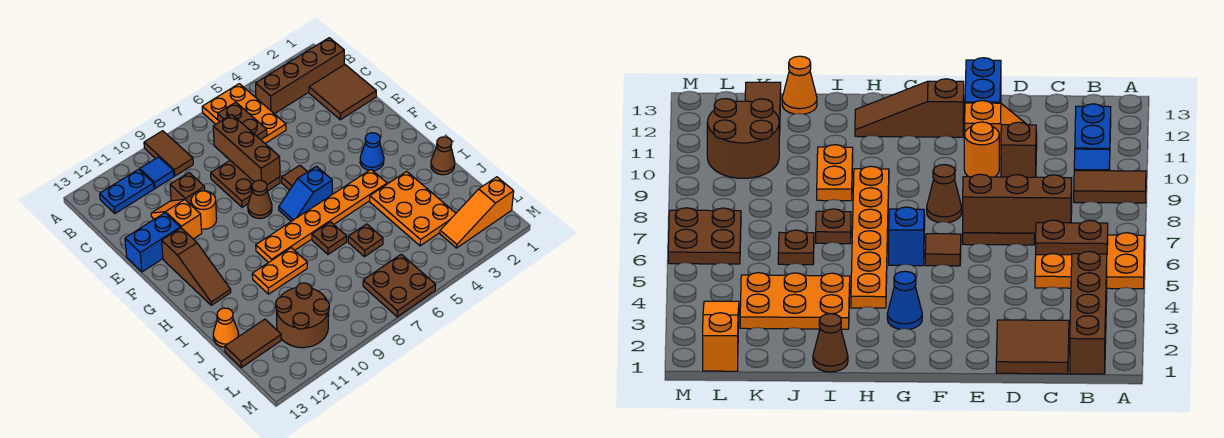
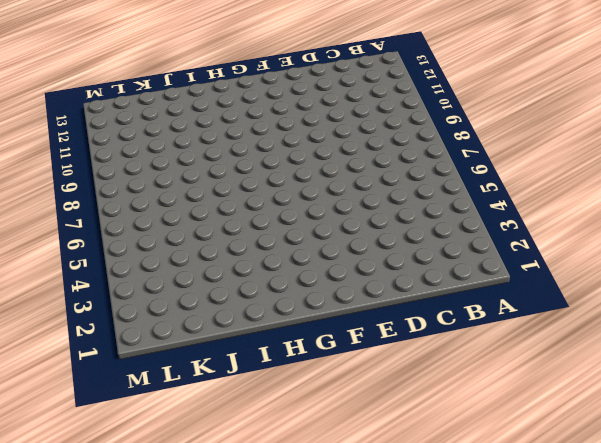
none -> orange 2x3 plate [202,84,286,143]
none -> brown 1x2 tile [144,131,193,176]
none -> brown 1x4 brick [256,38,344,114]

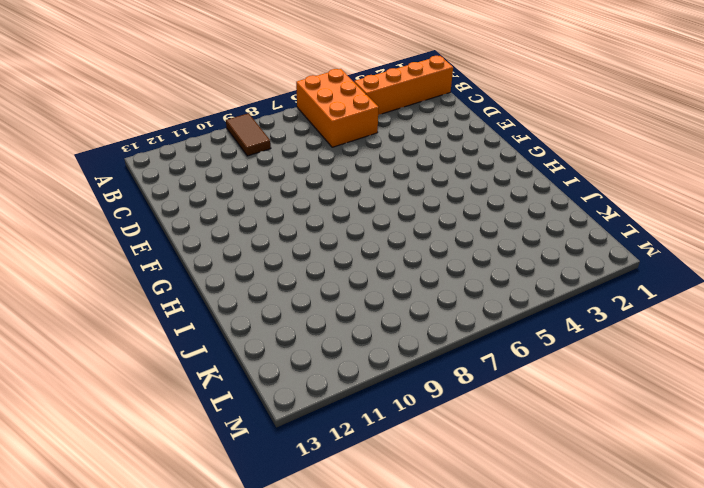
orange 2x3 brick [296,69,379,147] -> orange 2x3 plate [202,84,286,143]
orange 1x4 brick [354,56,453,115] -> brown 1x4 brick [256,38,344,114]
none -> blue 1x1 tile [140,157,174,188]
none -> blue 1x2 plate [100,169,154,213]
none -> brown 2x2 tile [309,64,376,120]

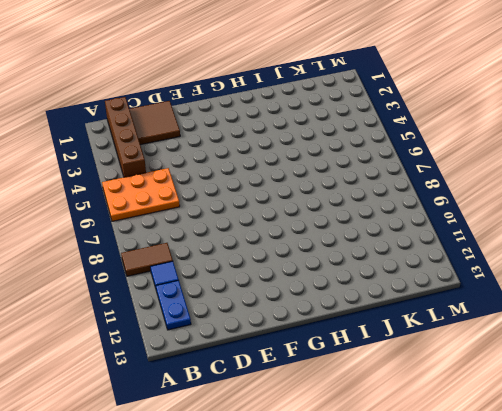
none -> brown 2x2 plate [211,161,280,207]
none -> brown 1x1 brick [170,173,205,205]
none -> orange 1x2 slope [151,199,202,239]

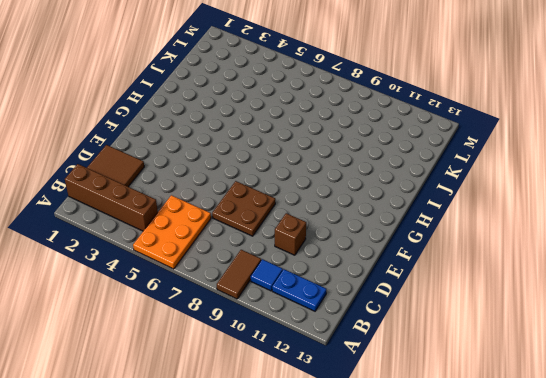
none -> orange 1x2 slope [151,199,202,239]
none -> orange 1x1 round brick [191,191,217,229]
none -> blue 1x2 brick [125,213,180,272]

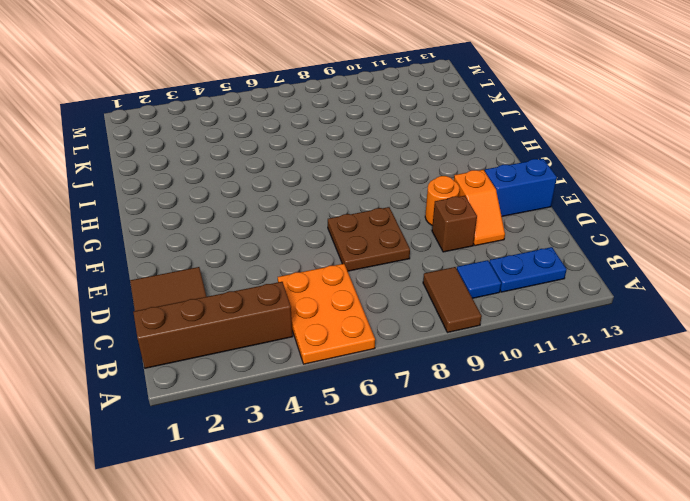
none -> brown 1x1 tile [282,165,307,190]
none -> brown 1x1 cone [248,180,272,219]
none -> brown 1x3 slope [162,228,231,305]

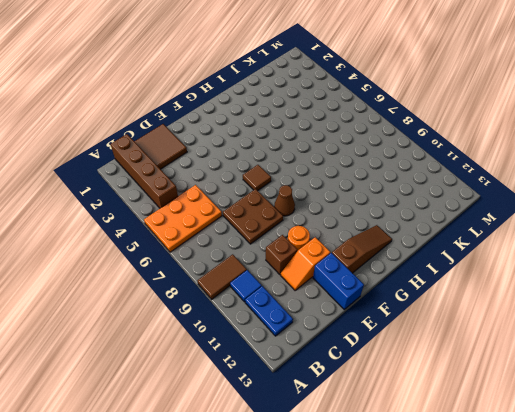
none -> blue 1x1 cone [360,133,384,171]
none -> blue 1x2 slope [279,166,332,221]
none -> orange 1x6 plate [256,170,387,263]

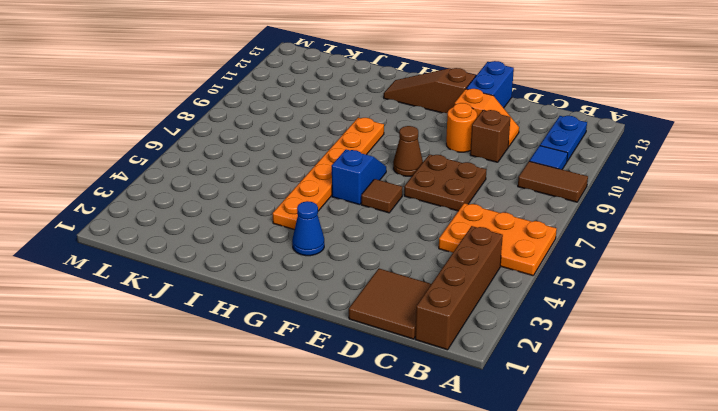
none -> brown 1x1 cone [431,137,455,175]
none -> orange 2x3 plate [370,171,456,246]
none -> brown 1x1 plate [312,222,347,254]

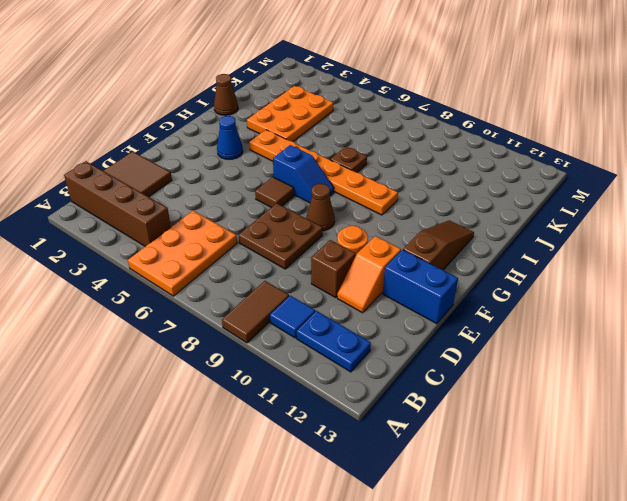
none -> orange 1x2 plate [252,248,307,294]
none -> brown 1x1 plate [348,224,383,257]
none -> orange 1x1 cone [213,308,239,347]

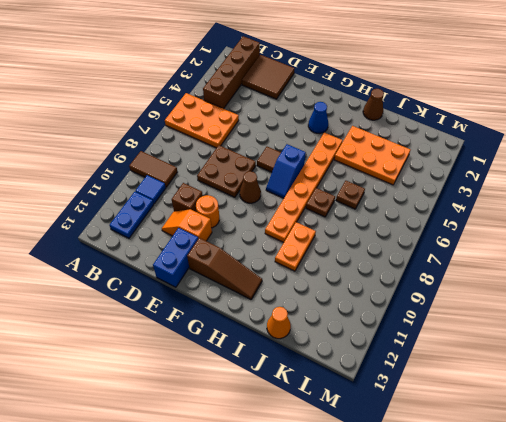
none -> brown 2x2 round brick [276,283,329,348]
none -> brown 1x2 tile [225,319,281,368]
none -> orange 1x3 slope [440,177,514,248]

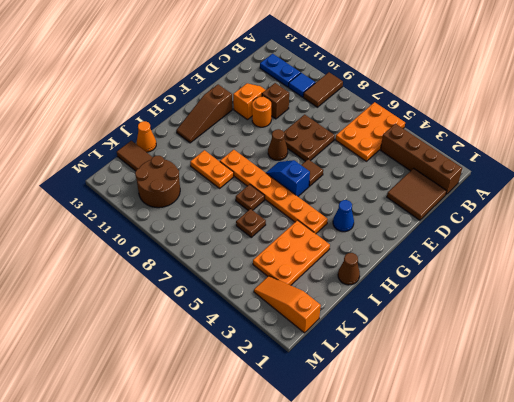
none -> blue 1x2 brick [125,213,180,272]
none -> brown 2x2 plate [363,254,436,317]
none -> brown 1x2 plate [218,102,267,140]

